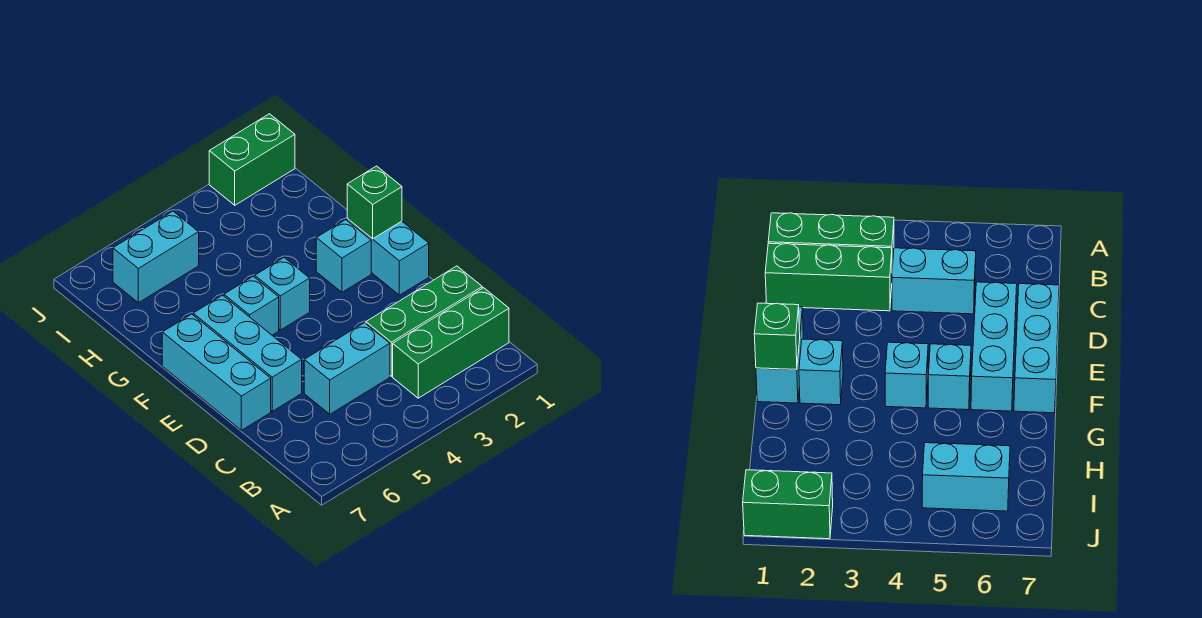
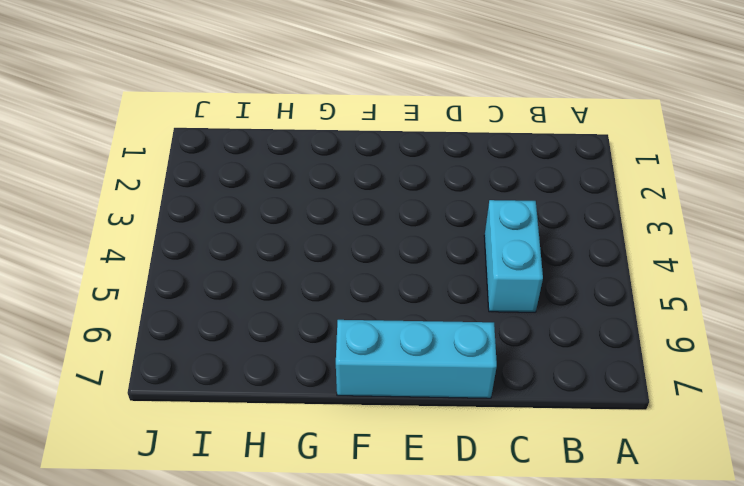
none -> green 1x3 brick [393,288,509,398]
none -> green 1x3 brick [366,266,482,376]
none -> cyan 1x3 brick [193,295,302,411]

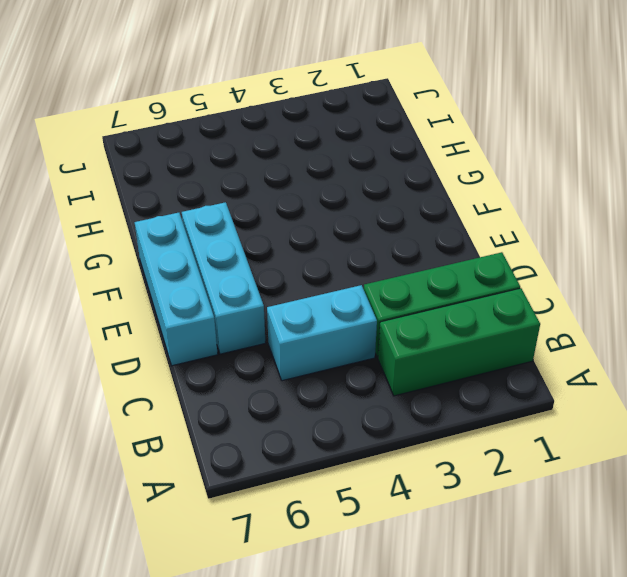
none -> cyan 1x2 brick [347,218,429,295]
none -> cyan 1x1 brick [316,220,371,292]
none -> cyan 1x1 brick [255,258,310,330]

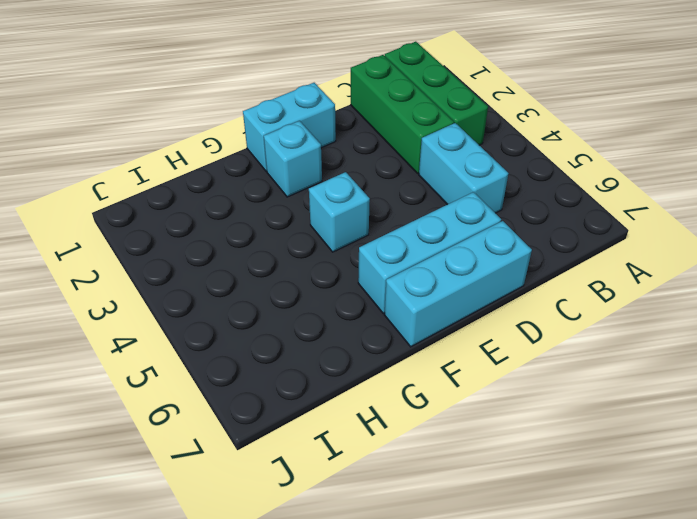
none -> cyan 1x1 brick [224,276,279,335]
none -> cyan 1x2 brick [113,211,199,303]
none -> green 1x2 brick [209,114,295,205]

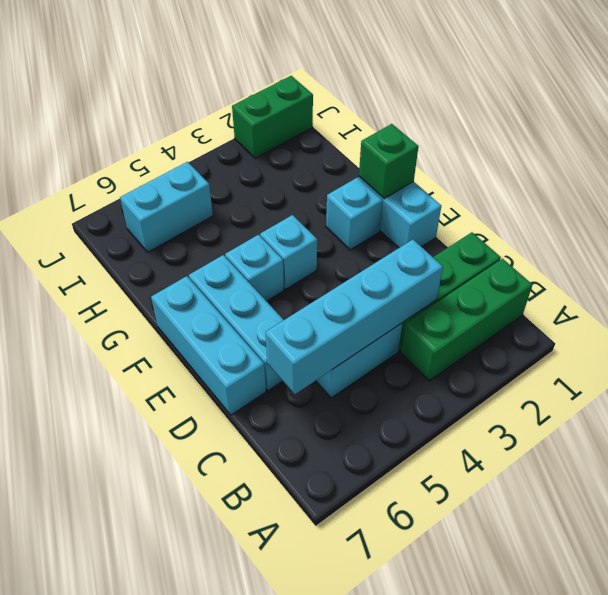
cyan 1x4 brick [266,239,443,394] -> none

